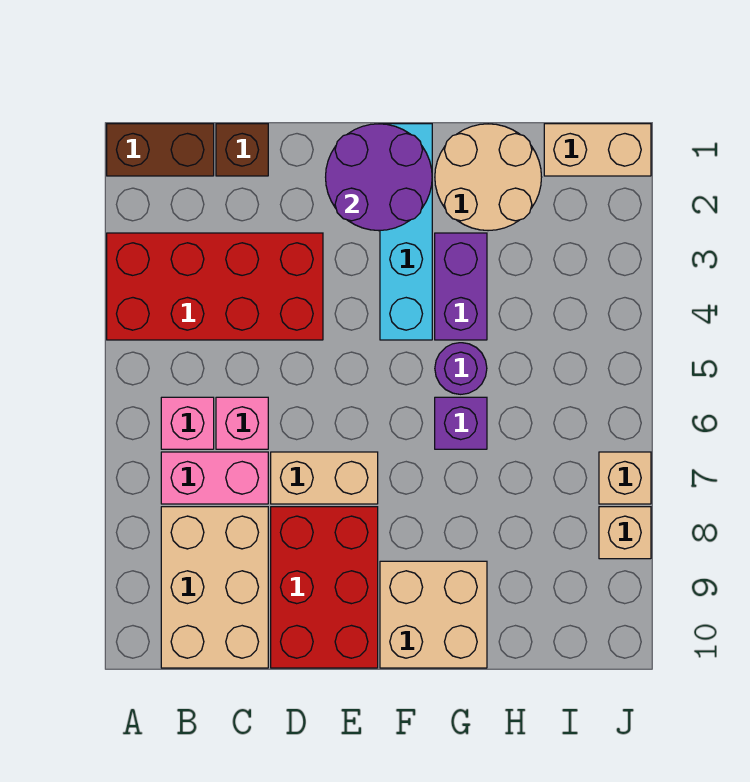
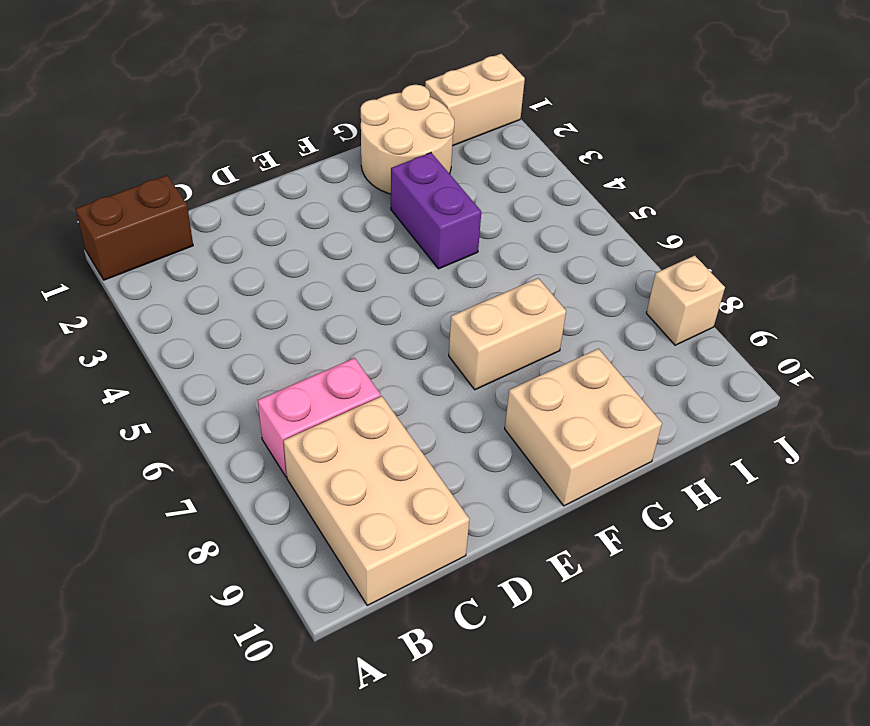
tan 1x2 brick [449,278,566,390] -> tan 1x2 brick moved to [271,452,378,504]
none -> red 2x4 brick [107,233,323,340]
none -> pink 1x1 brick [161,397,214,449]
none -> brown 1x1 brick [216,124,268,176]

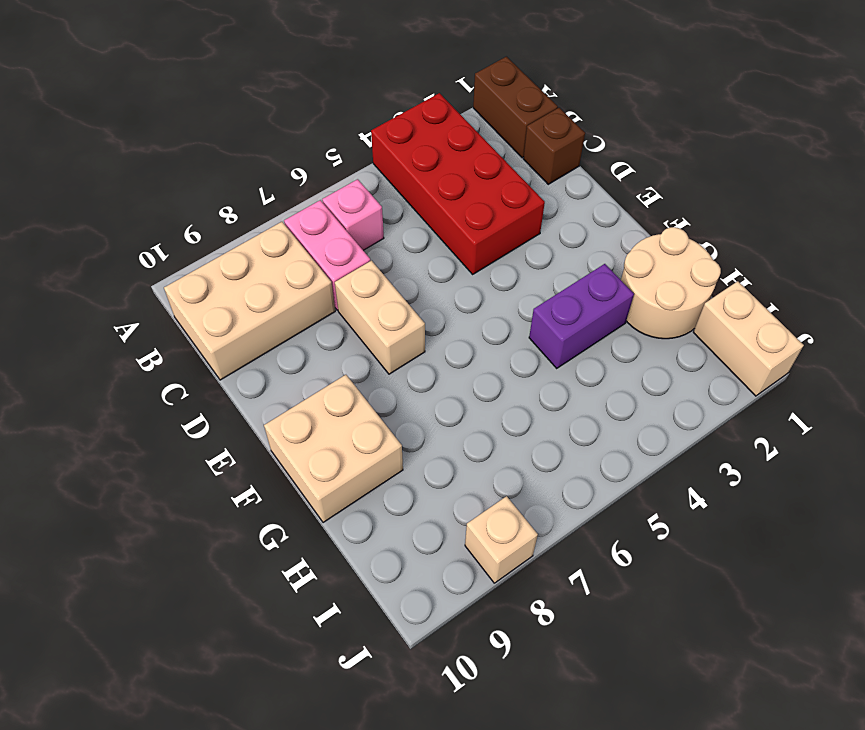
none -> pink 1x1 brick [216,397,268,449]
none -> red 2x3 brick [271,507,378,668]
none -> cyan 1x4 brick [380,124,432,340]

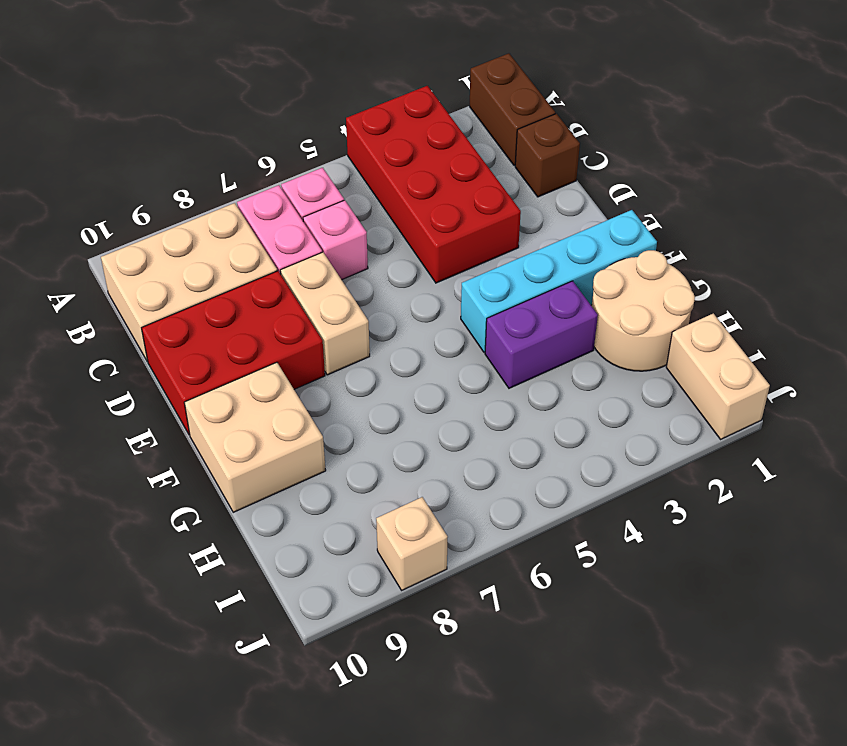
none -> purple 1x1 round brick [435,343,487,394]
none -> purple 1x1 brick [435,397,487,449]
none -> tan 1x1 brick [599,452,651,504]

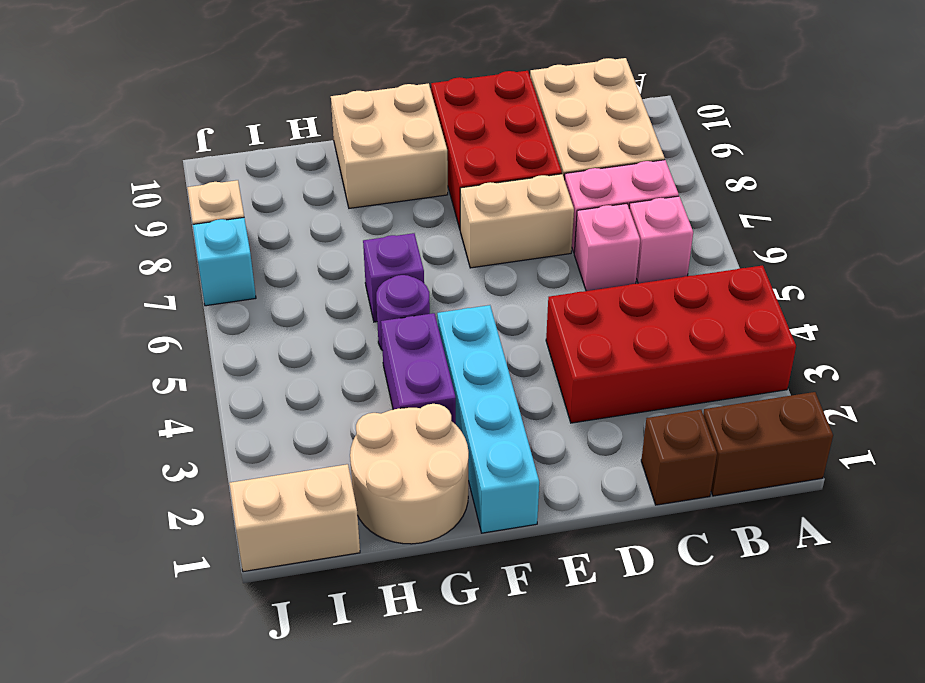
cyan 1x1 brick [193,218,256,306] -> tan 1x1 brick [599,452,651,504]
none -> purple 2x2 round brick [326,124,432,231]

